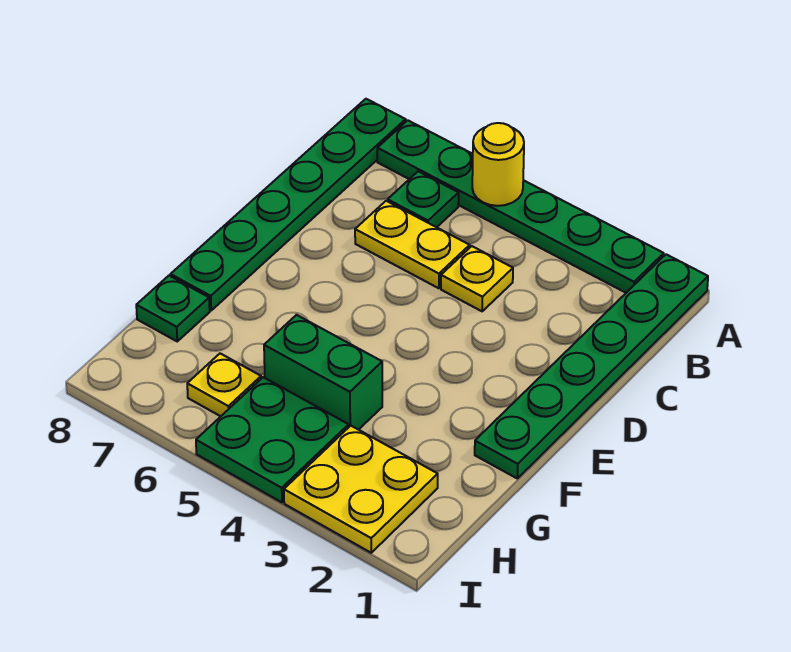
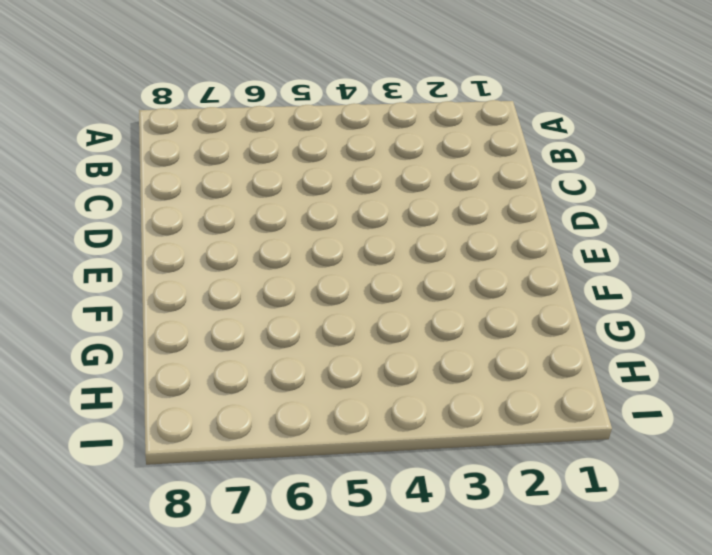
none -> green 1x6 plate [475,254,708,478]
none -> green 1x6 plate [377,120,664,293]
none -> green 1x6 plate [170,99,406,310]

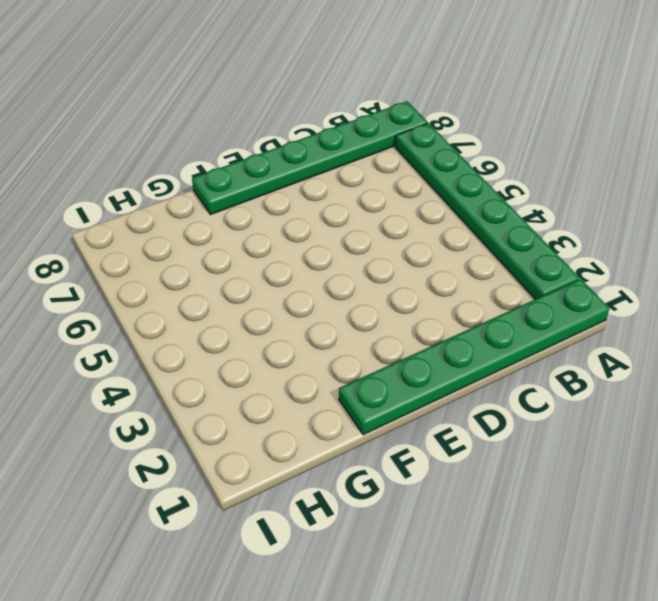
none -> green 1x1 plate [388,171,459,227]
none -> yellow 1x1 plate [441,246,513,311]
none -> yellow 1x2 plate [355,201,470,288]

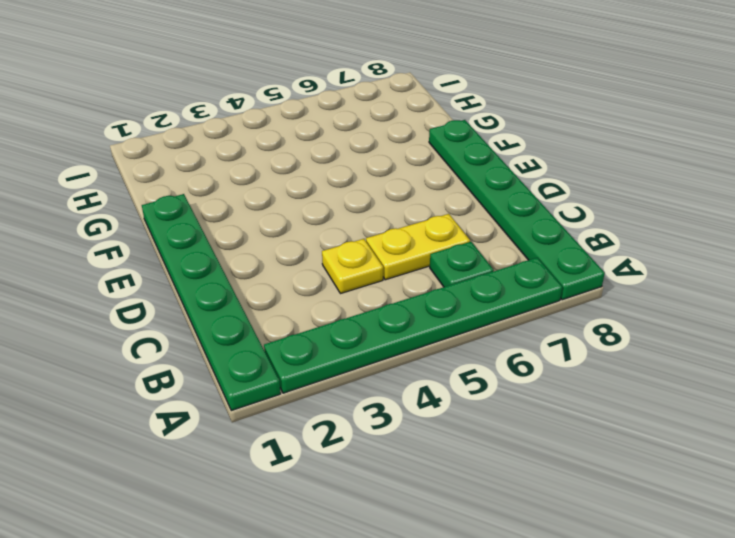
none -> green 1x2 brick [264,315,382,430]
none -> green 1x1 plate [136,276,210,341]
none -> yellow 2x2 plate [284,426,438,553]

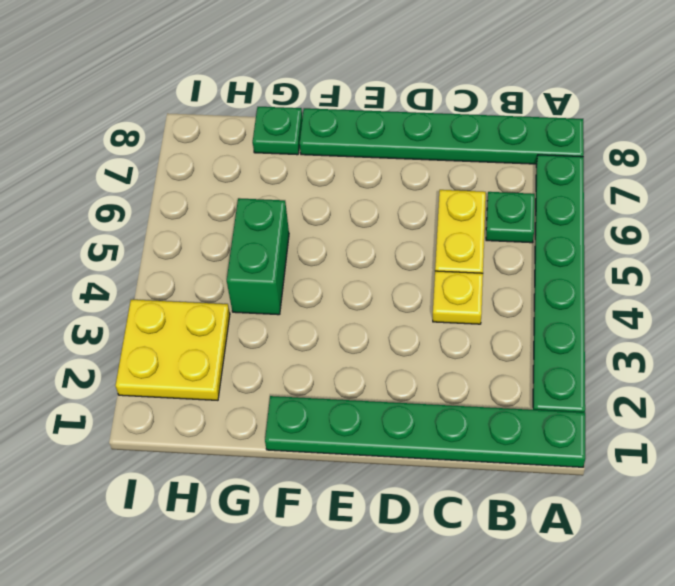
none -> green 2x2 plate [196,377,349,502]
none -> yellow 1x1 plate [187,354,261,416]
none -> yellow 1x1 round brick [472,123,524,206]

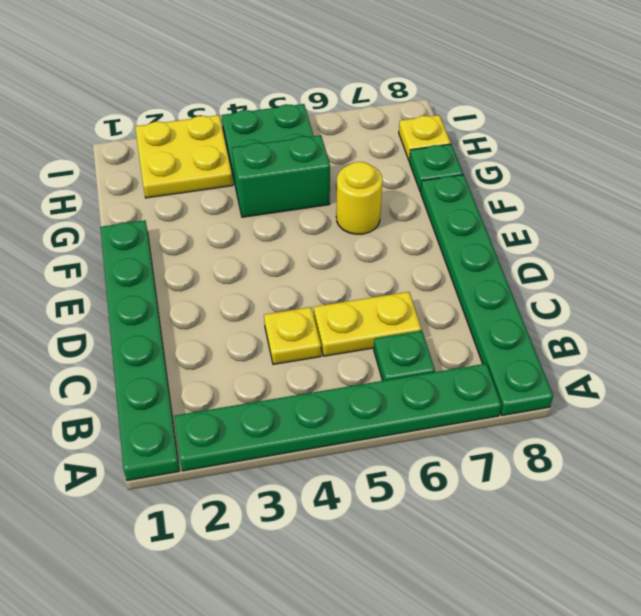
yellow 1x1 round brick [336,162,382,234] -> yellow 1x1 round brick moved to [472,123,524,206]
yellow 1x1 plate [399,115,451,161] -> yellow 1x1 plate moved to [187,354,261,416]

